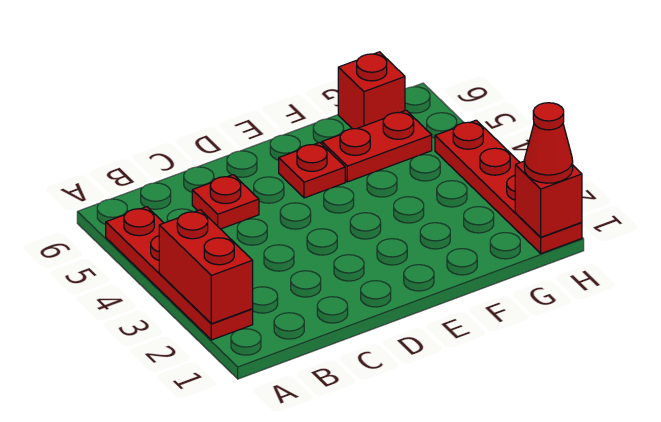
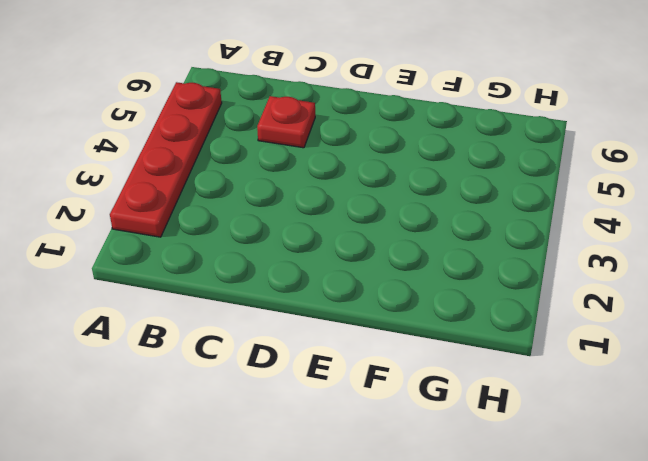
none -> red 1x1 plate [279,142,345,198]
none -> red 1x2 plate [322,110,432,182]

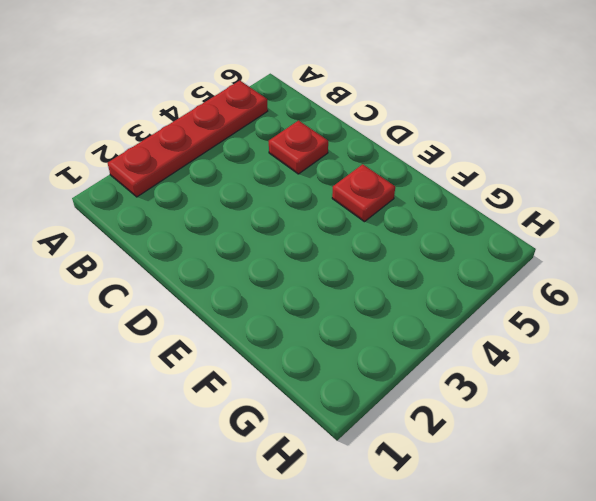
none -> red 1x2 plate [322,110,432,182]
none -> red 1x1 brick [338,52,405,129]

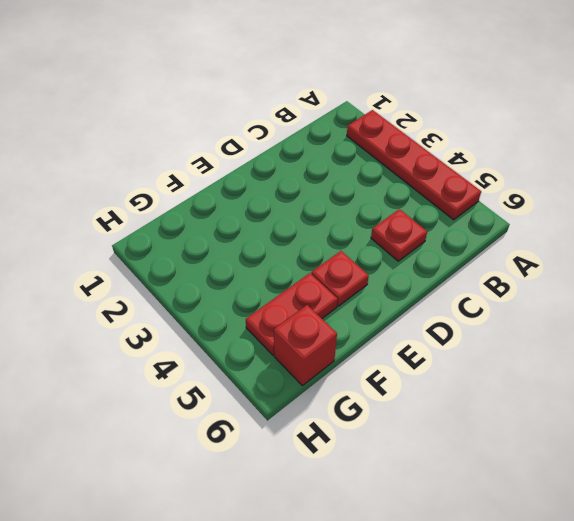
none -> red 1x4 plate [435,120,582,253]
none -> red 1x2 brick [159,210,253,324]

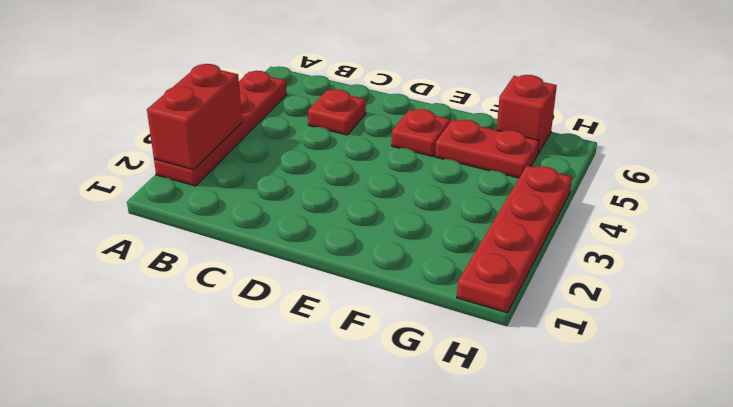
none -> red 1x1 brick [515,161,582,237]
none -> red 1x1 cone [524,103,573,183]

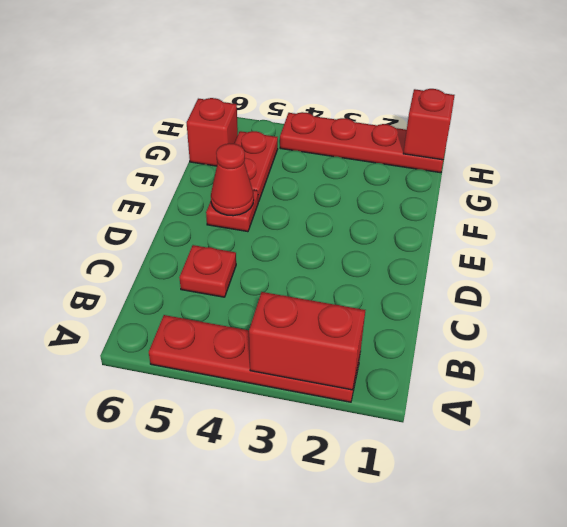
red 1x1 cone [211,143,254,216] -> red 1x1 cone moved to [524,103,573,183]

